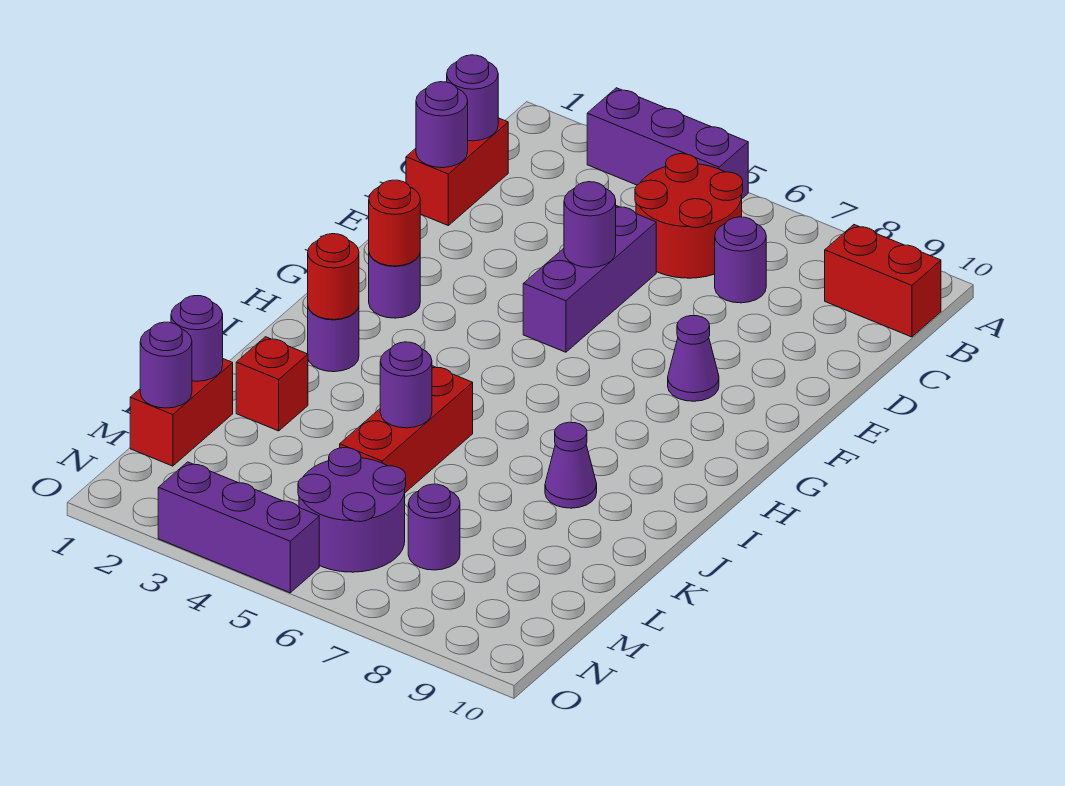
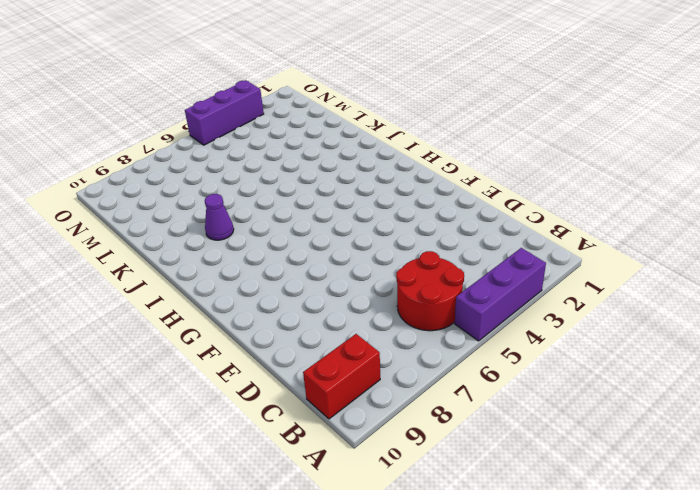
none -> red 1x2 brick [406,118,508,225]
none -> purple 1x1 round brick [715,217,766,303]
none -> purple 1x3 brick [523,206,656,352]

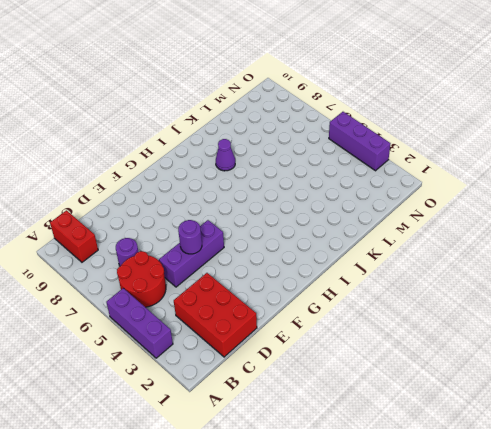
red 2x3 brick [174,273,257,357] -> red 1x2 brick [406,118,508,225]
none -> purple 1x1 cone [668,316,719,401]
none -> purple 1x1 round brick [369,254,420,318]
none -> purple 1x1 round brick [308,307,359,372]

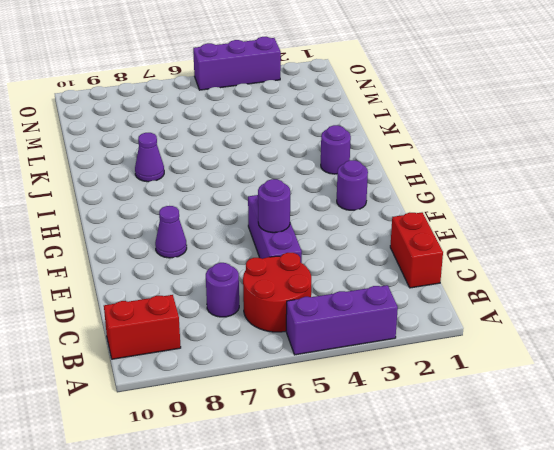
none -> red 1x3 brick [340,366,473,492]
none -> red 1x1 brick [236,337,308,431]
none -> red 1x2 brick [130,359,233,466]

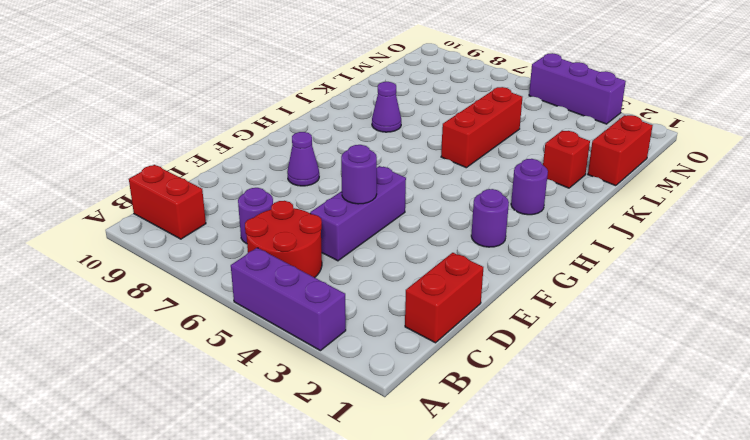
none -> purple 2x2 round brick [298,448,406,572]
none -> purple 1x1 round brick [408,484,460,570]
none -> purple 1x1 round brick [447,55,498,141]

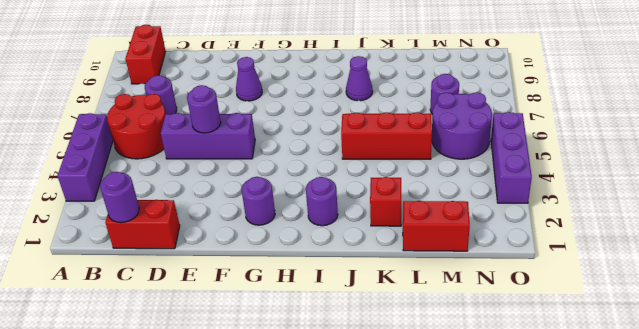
none -> purple 1x1 round brick [416,82,468,168]
none -> red 1x1 round brick [369,180,420,266]
none -> red 1x1 round brick [308,234,359,320]

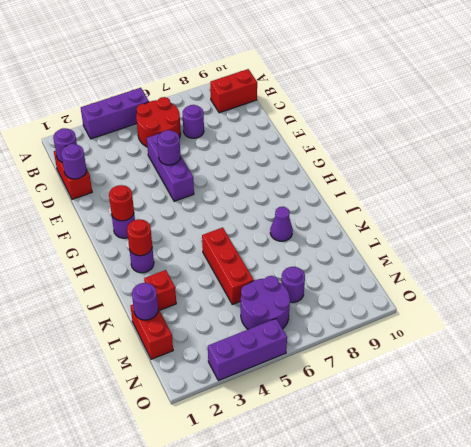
none -> purple 1x1 cone [668,316,719,401]
none -> purple 1x1 round brick [380,342,432,428]
none -> purple 1x1 round brick [140,322,192,408]

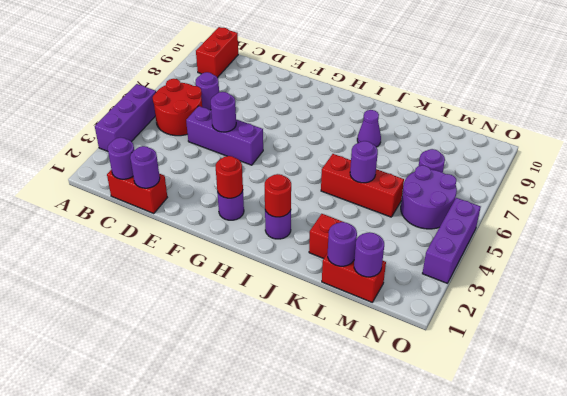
none -> purple 1x1 cone [668,316,719,401]

